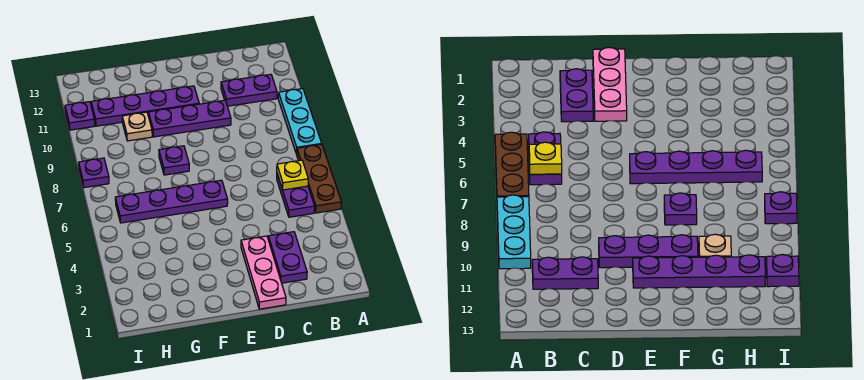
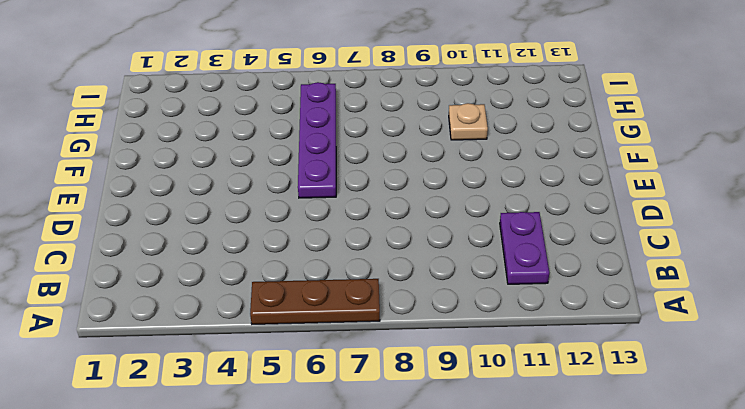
none -> cyan 1x3 plate [278,89,322,154]
none -> purple 1x2 plate [277,174,315,217]
none -> purple 1x2 plate [268,232,307,283]

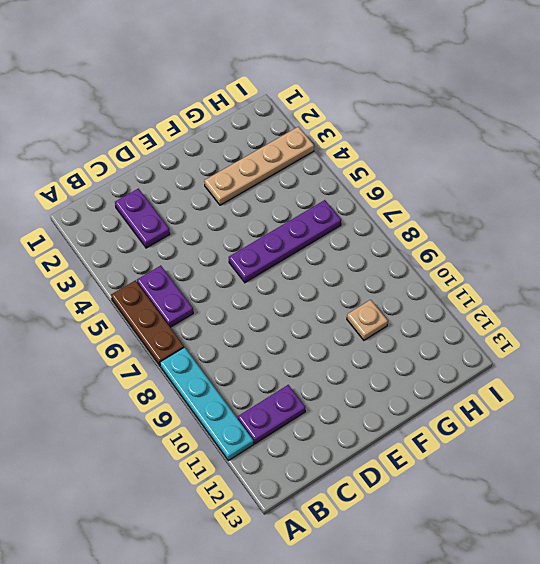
cyan 1x4 plate [160,347,253,461] -> cyan 1x3 plate [278,89,322,154]
tan 1x4 plate [204,127,314,205] -> none
none -> pink 1x3 plate [241,236,286,309]
none -> purple 1x3 plate [149,100,231,137]
none -> purple 1x4 plate [91,86,199,126]

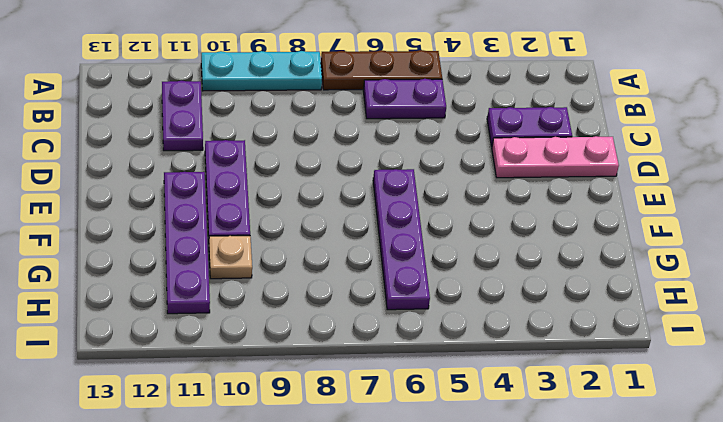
none -> purple 1x1 plate [159,146,189,175]
none -> purple 1x1 plate [79,158,109,188]
none -> purple 1x1 plate [65,102,95,130]

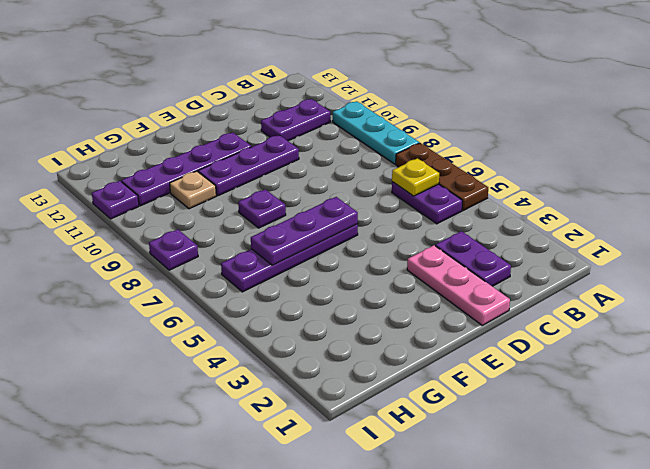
purple 1x3 plate [251,197,358,265] -> none

